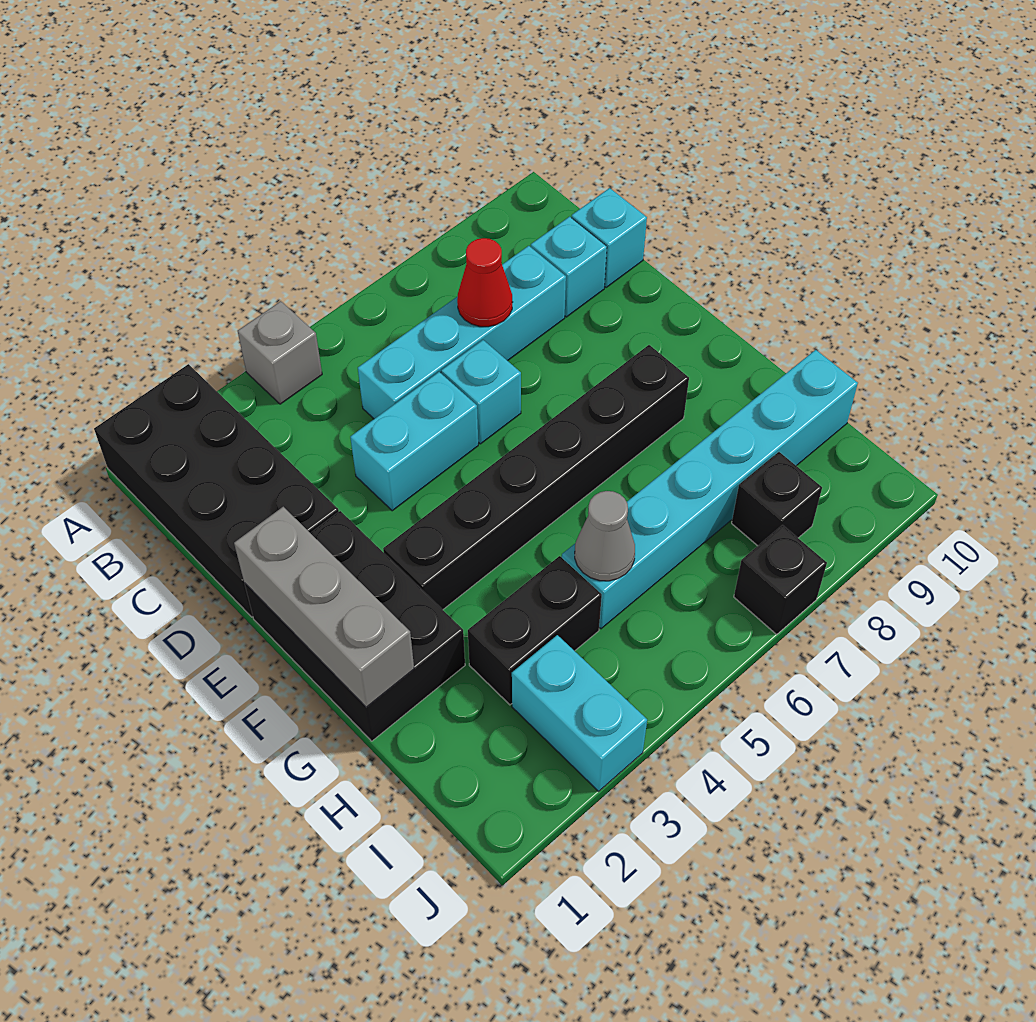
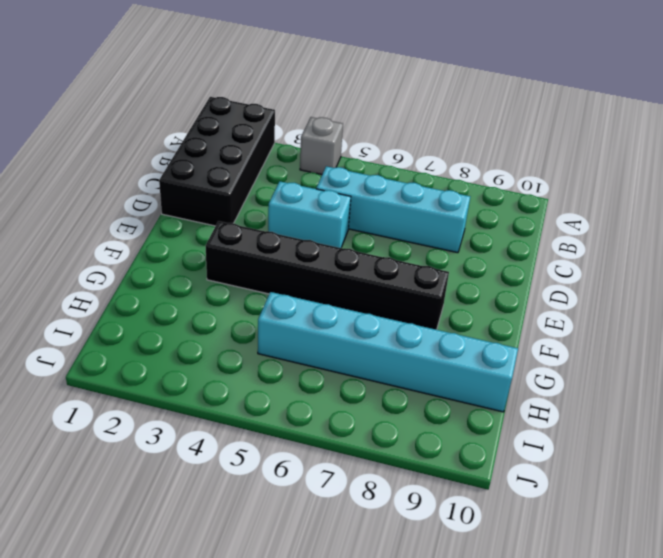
none -> cyan 1x1 brick [531,217,607,317]
none -> cyan 1x1 brick [572,188,647,288]
none -> cyan 1x1 brick [441,340,521,444]

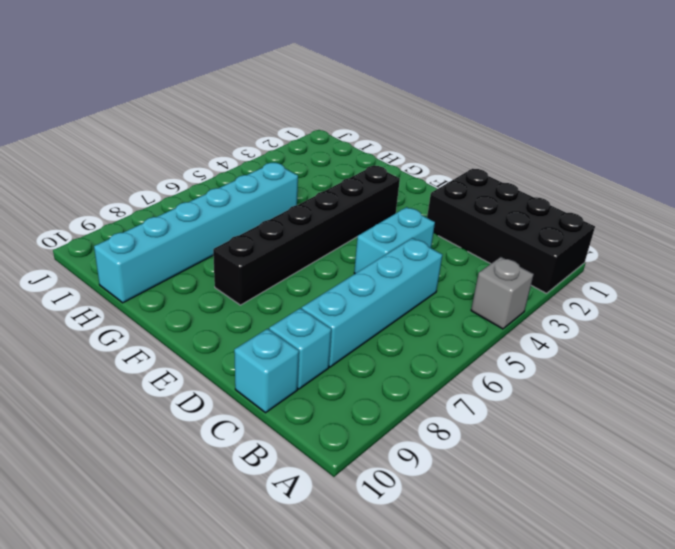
none -> cyan 1x1 brick [441,340,521,444]
none -> black 2x3 brick [244,511,465,741]
none -> black 1x2 brick [468,556,602,705]

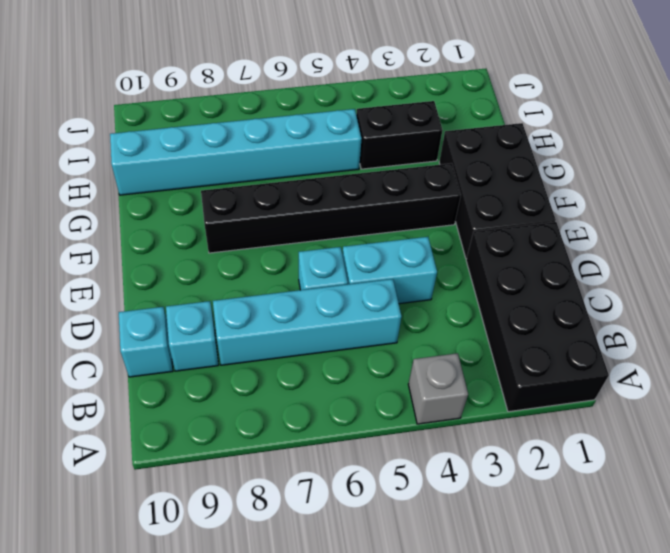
none -> cyan 1x2 brick [512,635,647,791]
none -> black 1x1 brick [732,452,822,546]
none -> black 1x1 brick [734,525,827,635]

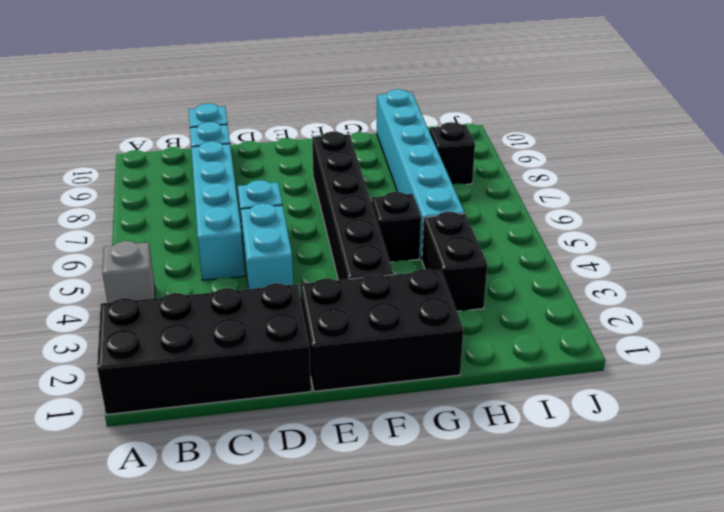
black 1x1 brick [372,192,421,262] -> black 1x1 brick moved to [734,525,827,635]
none -> cyan 1x2 brick [512,635,647,791]
none -> red 1x1 cone [457,238,513,327]
none -> grey 1x3 brick [234,507,414,707]

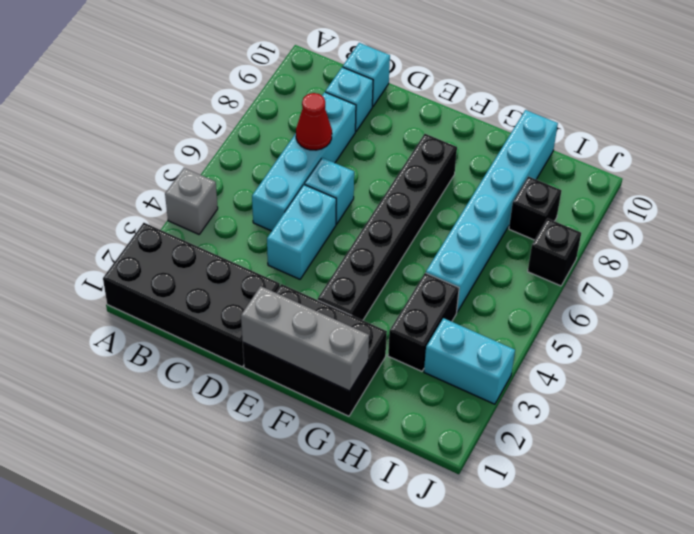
none -> grey 1x1 cone [575,491,635,581]

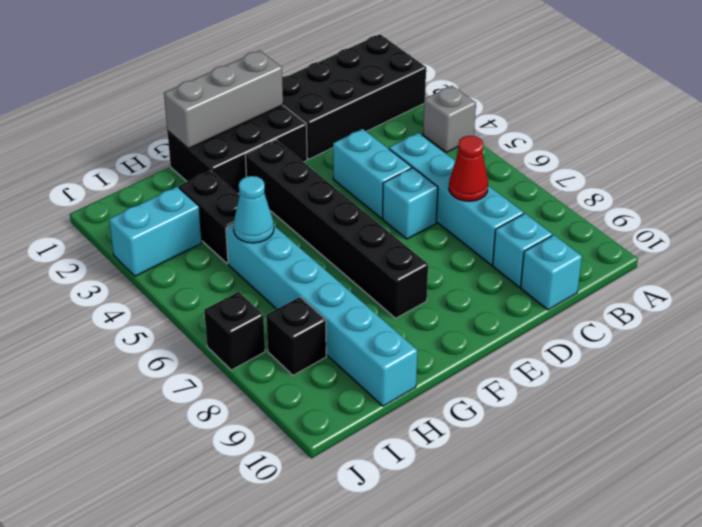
cyan 1x1 cone [233,176,274,243] -> grey 1x1 cone [575,491,635,581]

